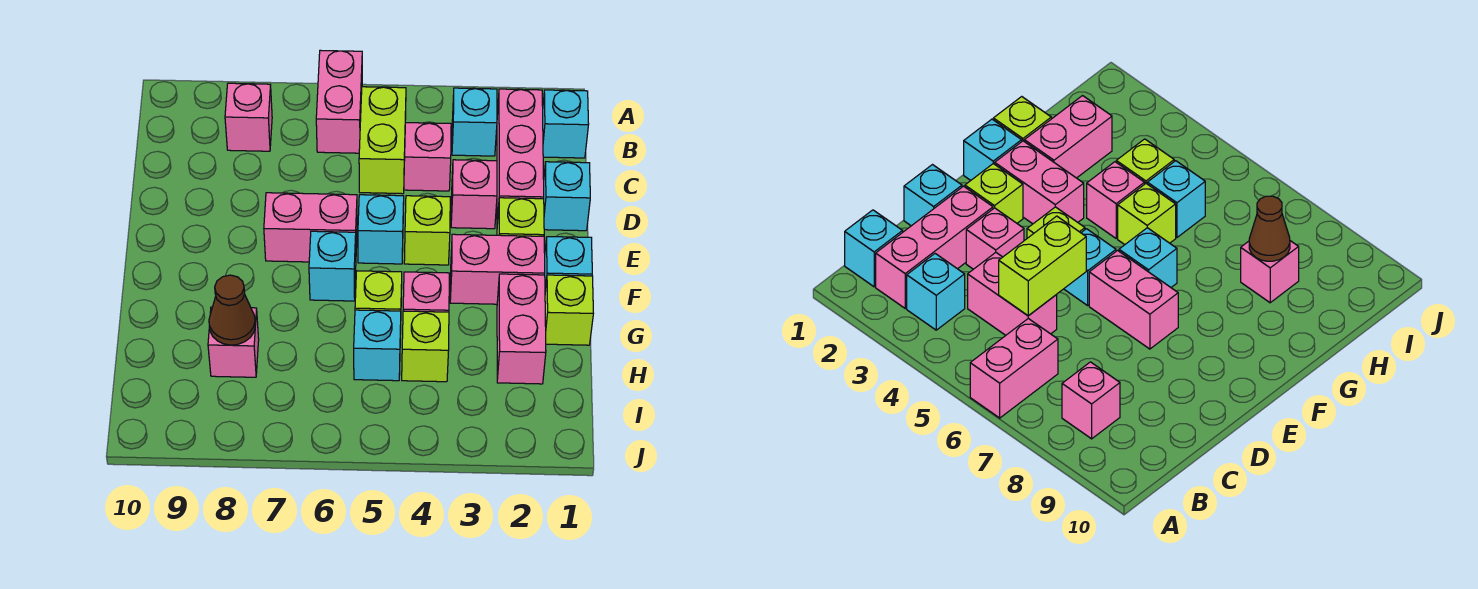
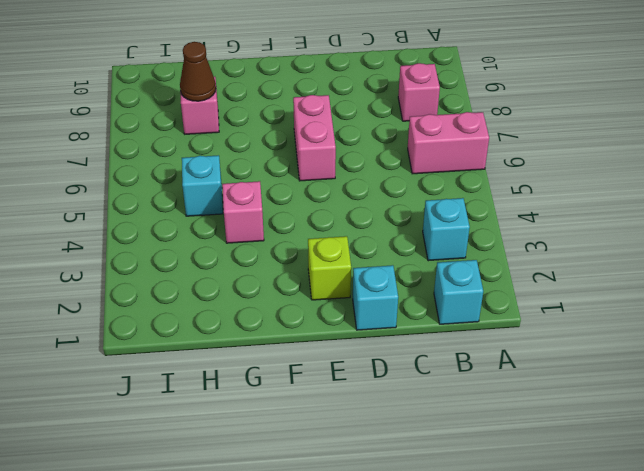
none -> pink 1x3 brick [497,89,544,224]
none -> pink 1x2 brick [404,123,451,191]
none -> pink 1x1 brick [451,160,497,229]

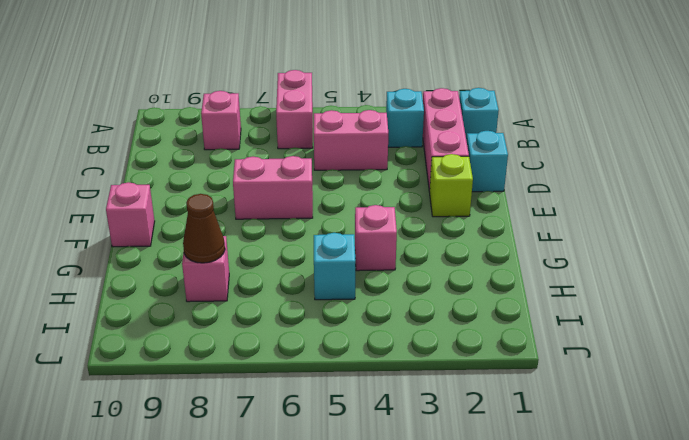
pink 1x1 brick [106,182,155,247] -> pink 1x1 brick moved to [451,160,497,229]
none -> lime 1x1 brick [404,196,450,265]
none -> cyan 1x1 brick [358,195,404,264]
none -> cyan 1x1 brick [545,237,592,291]

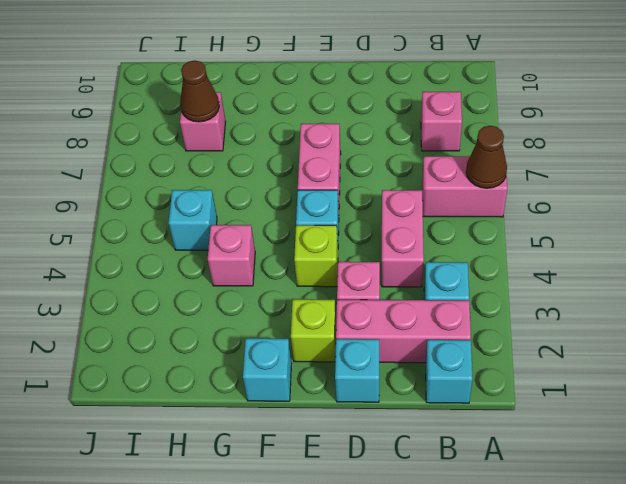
brown 1x1 cone [466,126,507,188] -> none
none -> pink 1x2 brick [450,234,545,304]
none -> cyan 1x1 brick [309,231,356,301]
none -> lime 1x1 brick [545,275,593,345]

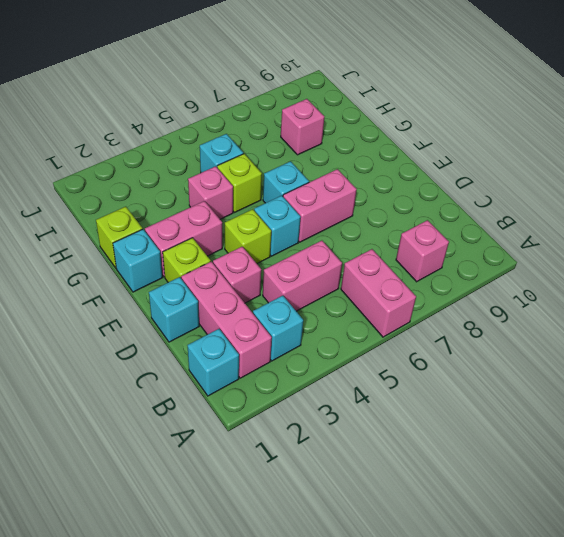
none -> pink 1x2 brick [497,274,546,384]
none -> lime 1x1 brick [402,311,449,382]
none -> lime 1x2 brick [359,87,406,194]

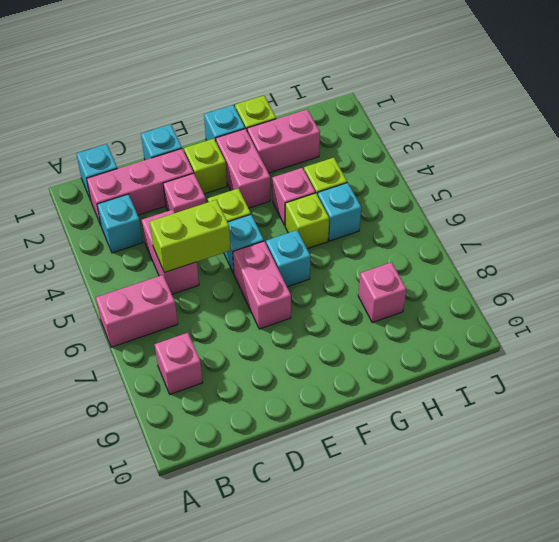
none -> brown 1x1 cone [209,275,255,345]

